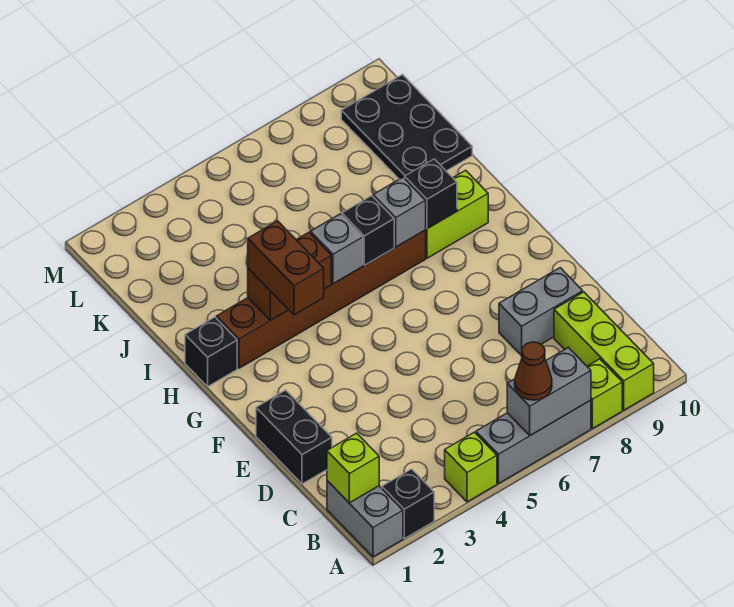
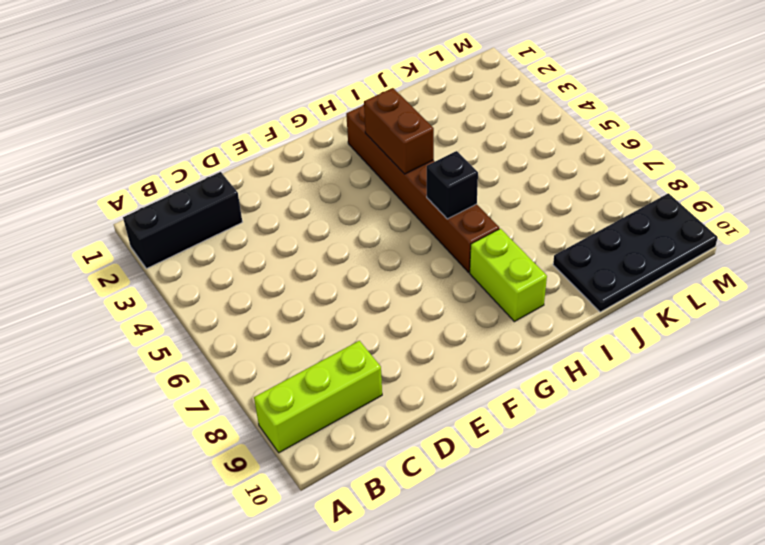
black 1x3 brick [123,172,242,269] -> black 1x1 brick [382,469,434,539]
black 2x4 plate [553,193,718,312] -> black 2x3 plate [341,75,472,179]
none -> grey 1x2 brick [327,481,403,557]
none -> lime 1x1 brick [445,432,497,502]
none -> grey 1x3 brick [476,400,591,484]

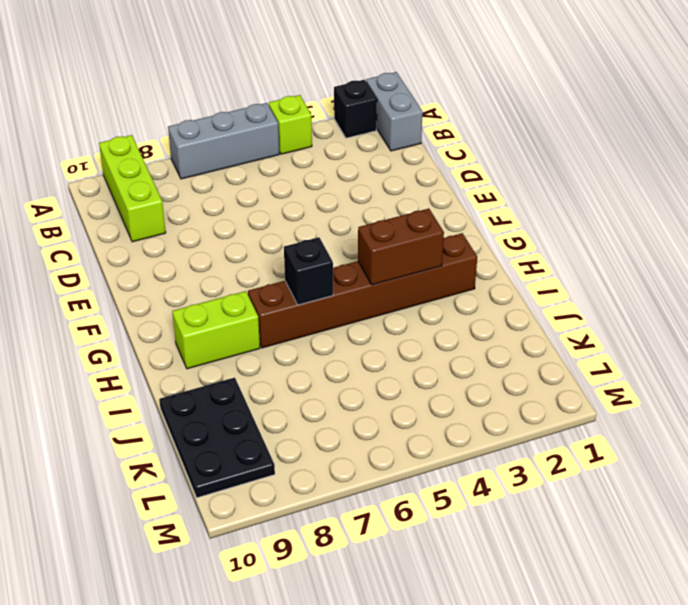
none -> lime 1x1 brick [587,359,622,429]
none -> black 1x2 brick [256,390,332,484]
none -> grey 1x2 brick [499,268,583,356]

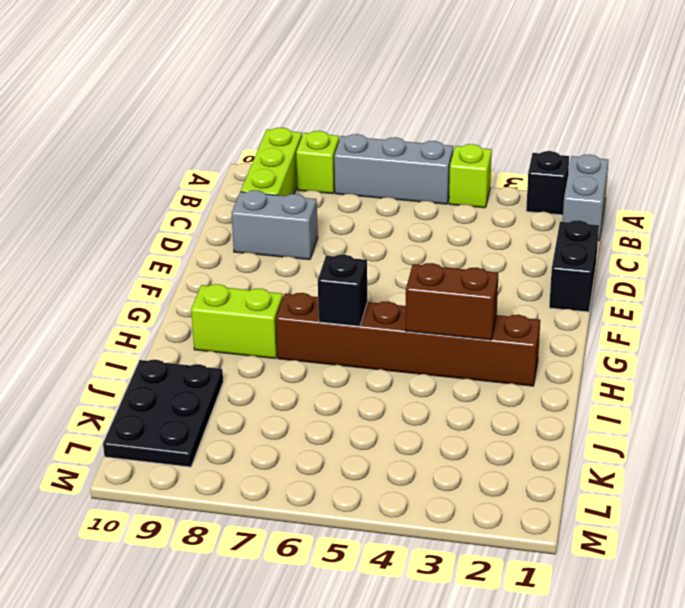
none -> black 1x1 brick [185,317,237,386]
none -> grey 1x2 brick [507,348,591,435]
none -> lime 1x1 brick [327,433,379,503]

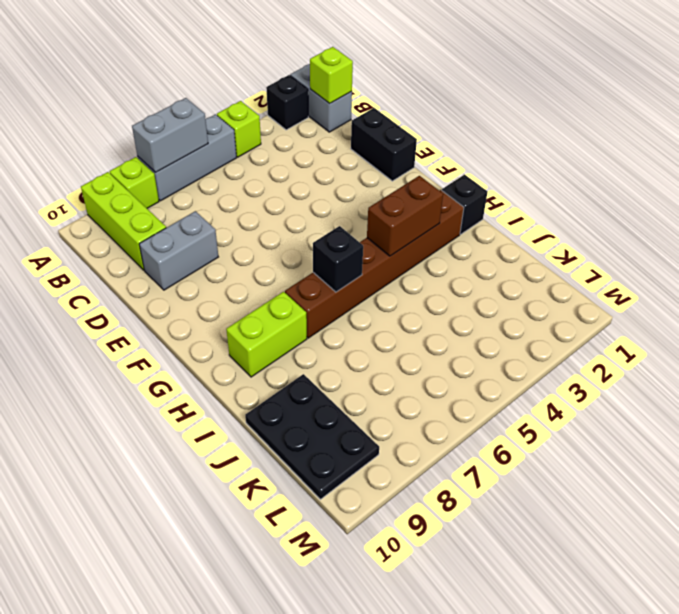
none -> grey 1x1 brick [310,214,363,284]
none -> grey 1x1 brick [373,177,426,247]
none -> black 1x1 brick [405,159,457,229]

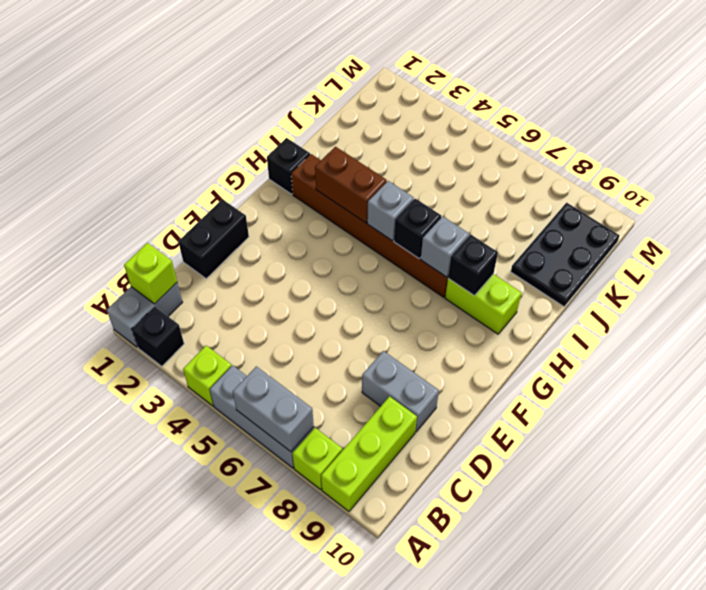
none -> brown 1x1 cone [515,342,552,400]
none -> brown 1x2 brick [248,221,324,315]

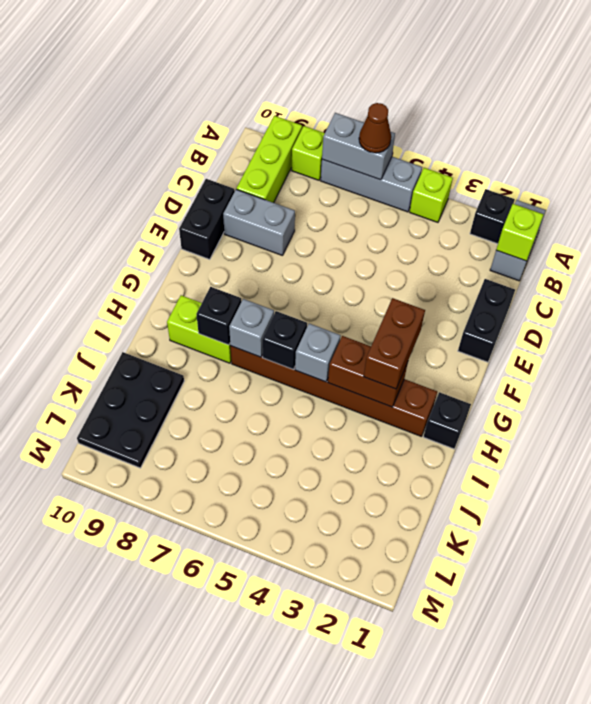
black 1x2 brick [179,179,235,259] -> none

